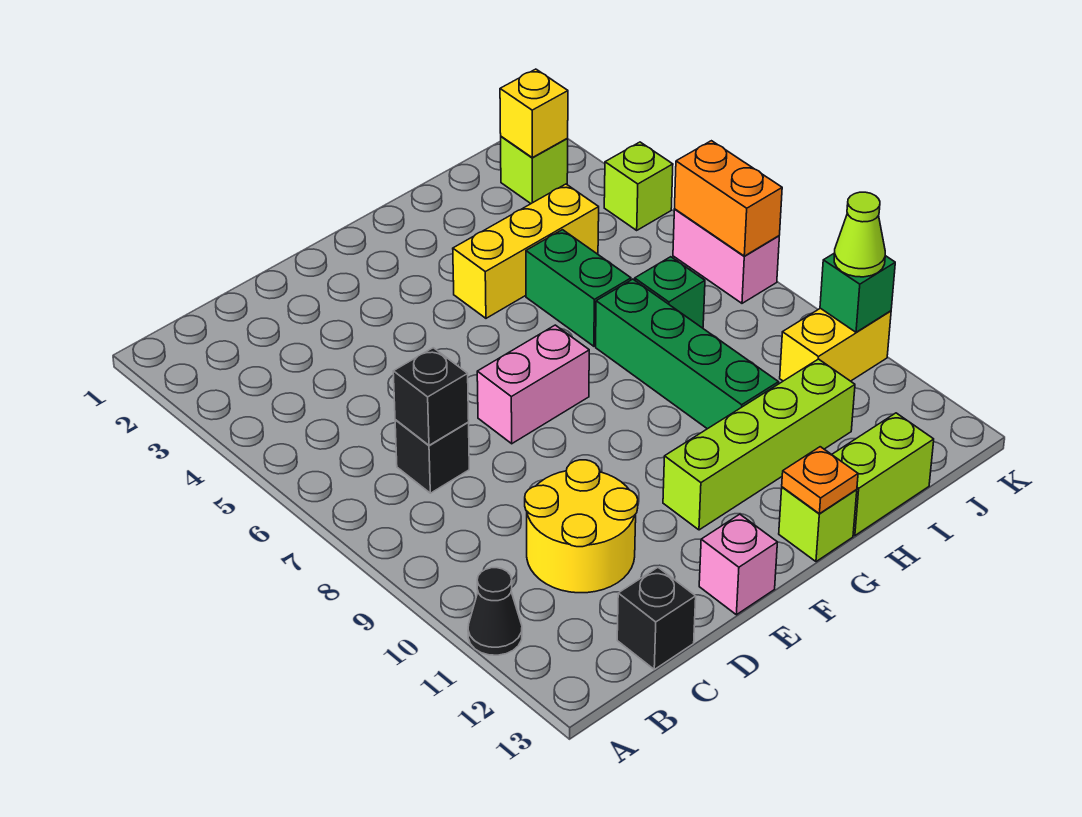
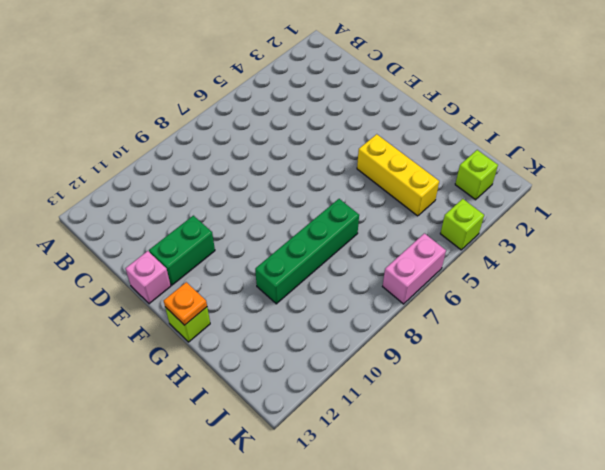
green 1x2 brick [149,216,215,285] -> green 1x2 brick moved to [526,230,631,346]
none -> black 1x1 cone [468,568,522,655]
none -> black 1x1 brick [395,420,469,493]
none -> yellow 2x2 round brick [525,460,638,593]

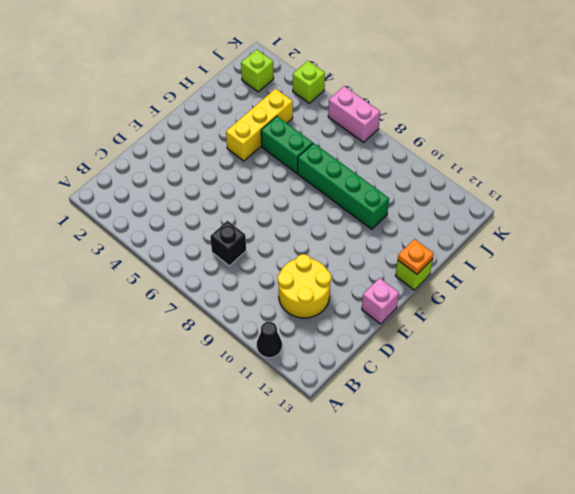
none -> black 1x1 brick [617,567,696,669]
none -> pink 1x2 brick [477,325,589,444]
none -> lime 1x4 brick [663,359,855,530]

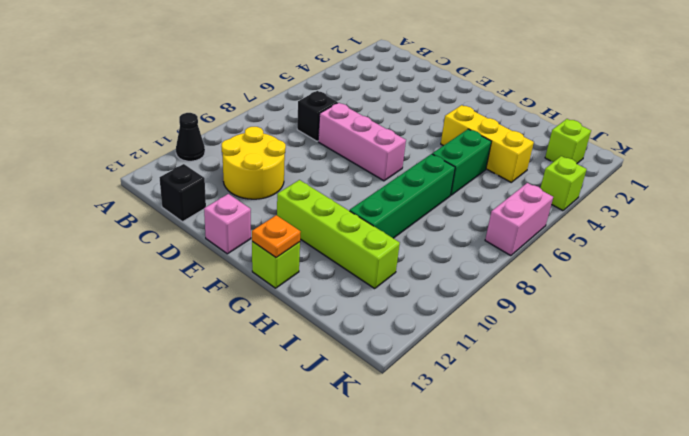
pink 1x3 brick [318,103,406,181] -> pink 1x2 brick [477,325,589,444]
none -> lime 1x2 brick [832,413,934,536]
none -> green 1x1 brick [635,257,705,328]
none -> yellow 1x2 brick [780,308,891,381]

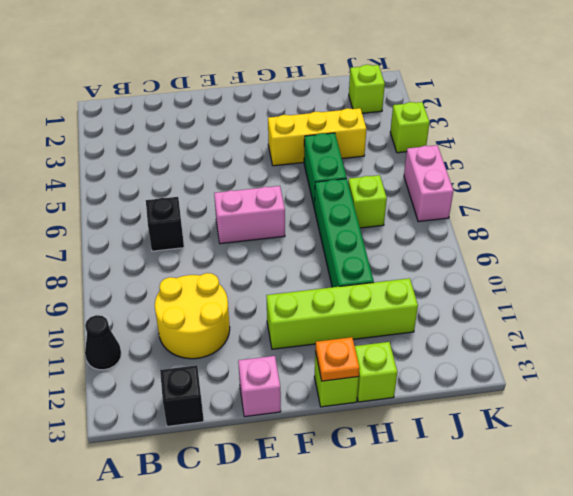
lime 1x1 brick [355,342,397,402] -> lime 1x2 brick [832,413,934,536]
lime 1x1 brick [348,175,387,228] -> green 1x1 brick [635,257,705,328]
none -> yellow 1x2 brick [780,308,891,381]
none -> black 1x1 brick [393,348,469,445]
none -> yellow 1x1 brick [500,69,568,158]

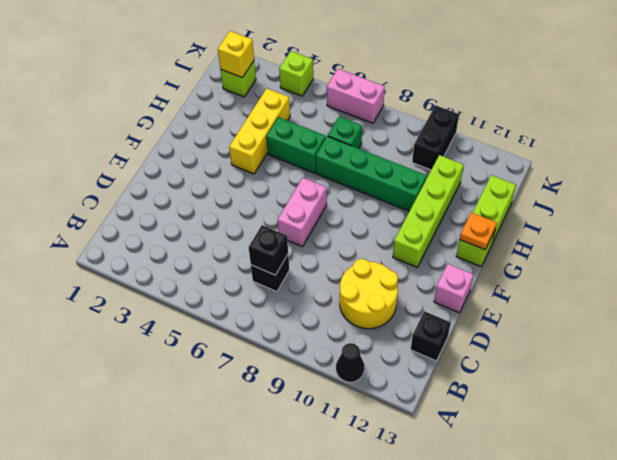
black 1x2 brick [412,105,459,170] -> yellow 1x2 brick [780,308,891,381]
none -> orange 1x2 brick [675,141,782,256]
none -> green 1x1 brick [820,254,895,332]
none -> lime 1x1 cone [834,192,885,277]

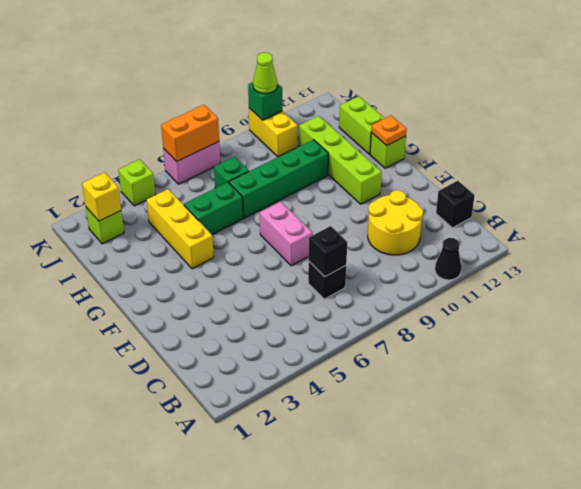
none -> pink 1x1 brick [699,514,777,615]

